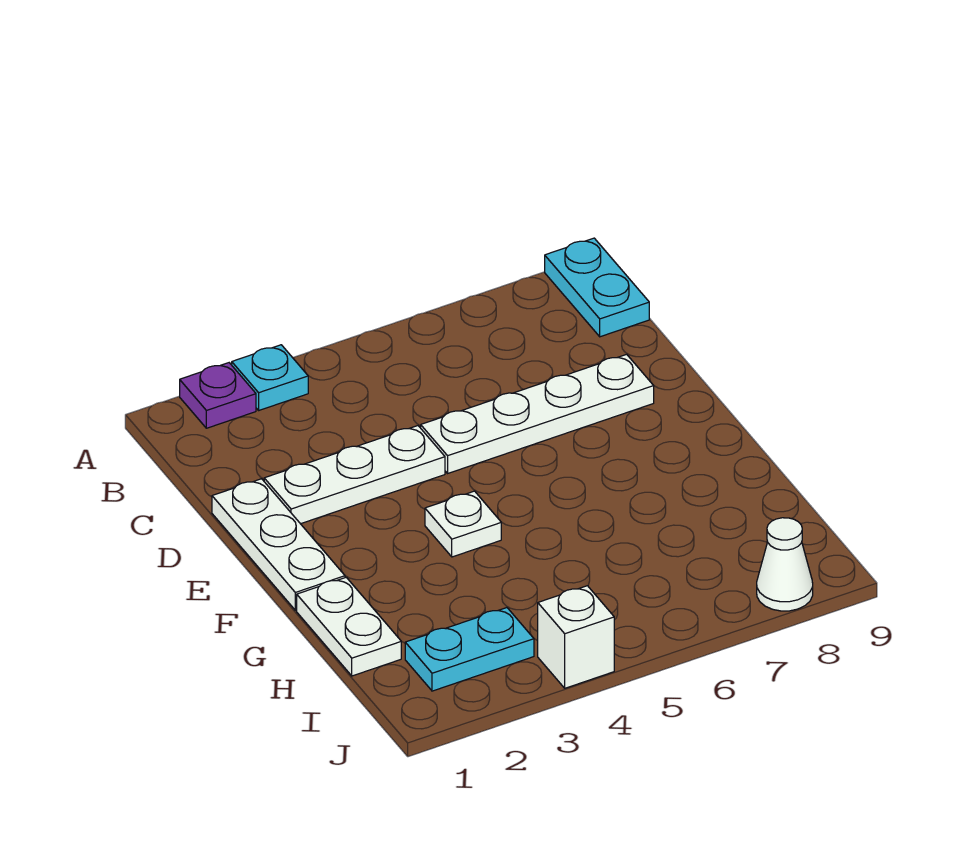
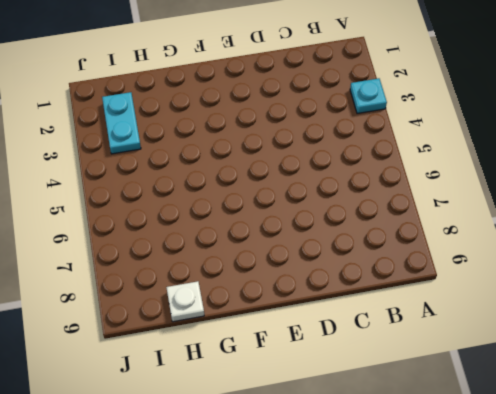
white 1x1 plate [166,281,204,322] -> white 1x1 plate moved to [425,491,501,557]
none -> purple 1x1 plate [180,363,256,428]
none -> cyan 1x2 plate [545,238,649,337]

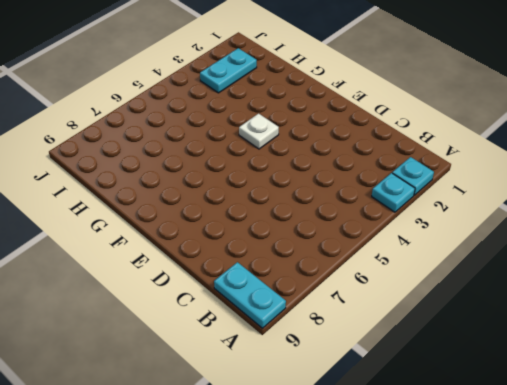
cyan 1x1 plate [392,157,434,195] -> purple 1x1 plate [180,363,256,428]
none -> white 1x3 plate [212,479,345,610]
none -> white 1x3 plate [264,426,445,524]

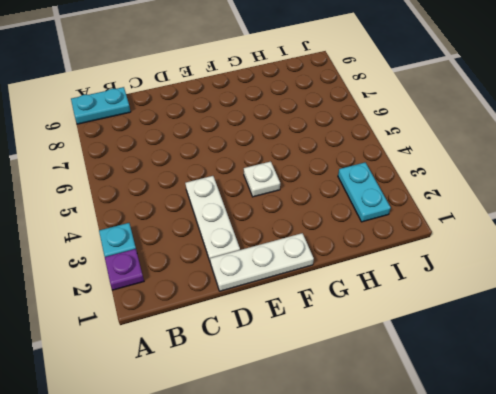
none -> white 1x4 plate [421,354,654,473]
none -> white 1x2 plate [297,577,401,676]

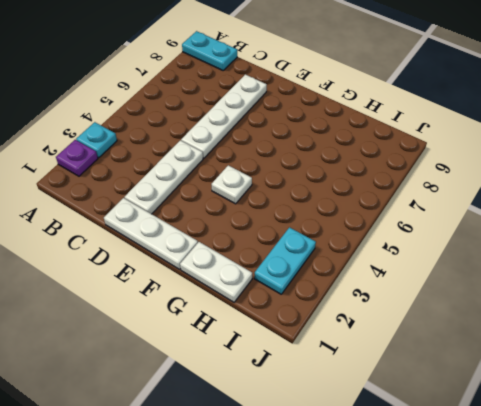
none -> white 1x1 brick [538,586,614,688]
none -> white 1x1 cone [757,518,813,611]

